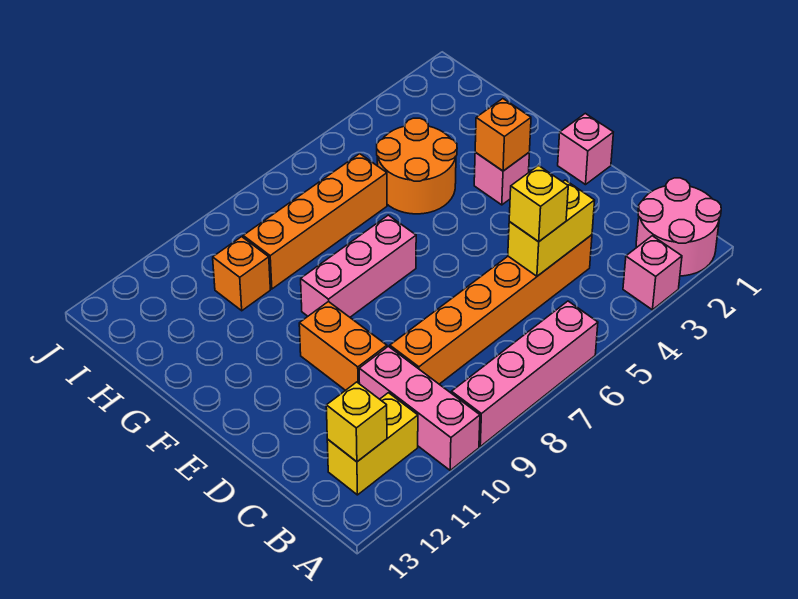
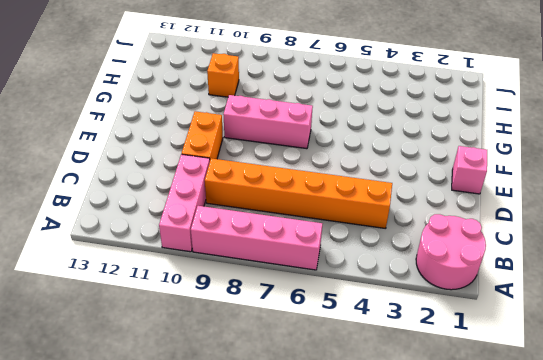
none -> pink 1x1 brick [623,236,682,310]
none -> yellow 1x2 brick [327,393,418,495]
none -> pink 1x1 brick [474,152,529,205]

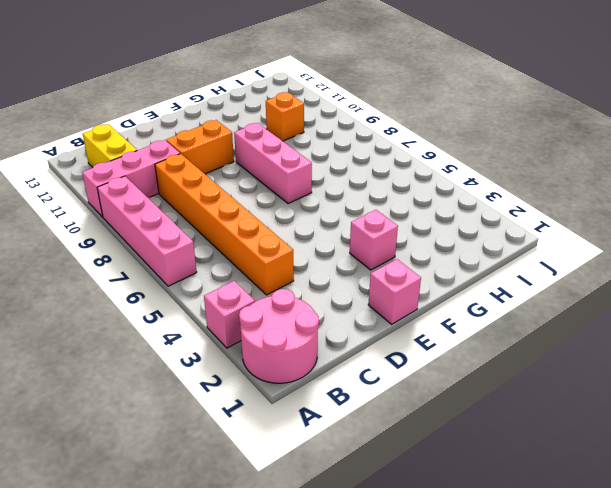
none -> orange 2x2 round brick [377,118,457,214]
none -> orange 1x4 brick [243,154,387,289]
none -> yellow 1x1 brick [326,382,387,462]

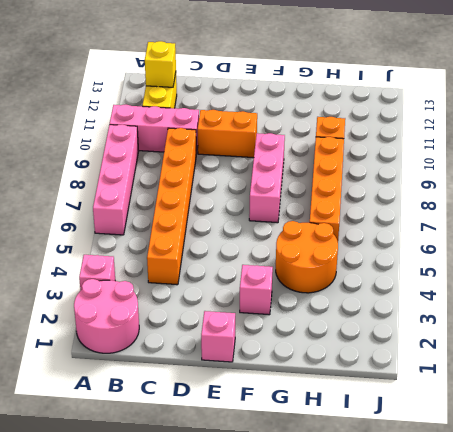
none -> yellow 1x2 brick [508,180,595,276]
none -> orange 1x1 brick [475,99,531,171]
none -> yellow 1x1 brick [509,166,568,242]

